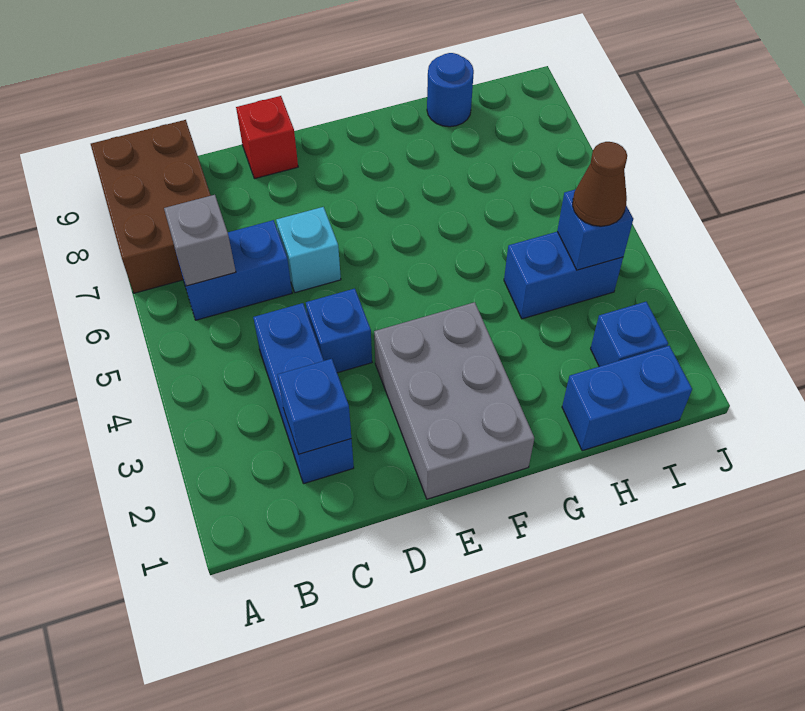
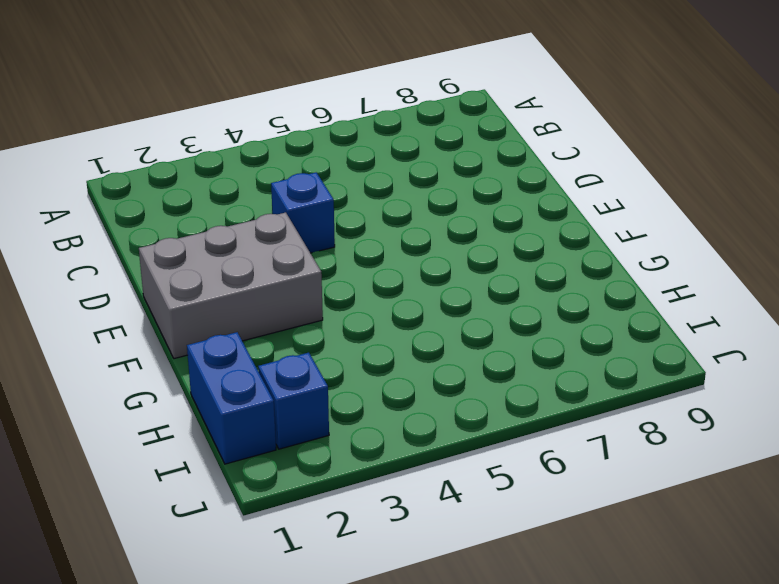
none -> brown 2x3 brick [91,120,211,293]
none -> blue 1x2 brick [178,220,292,320]
none -> blue 1x3 brick [253,303,354,484]

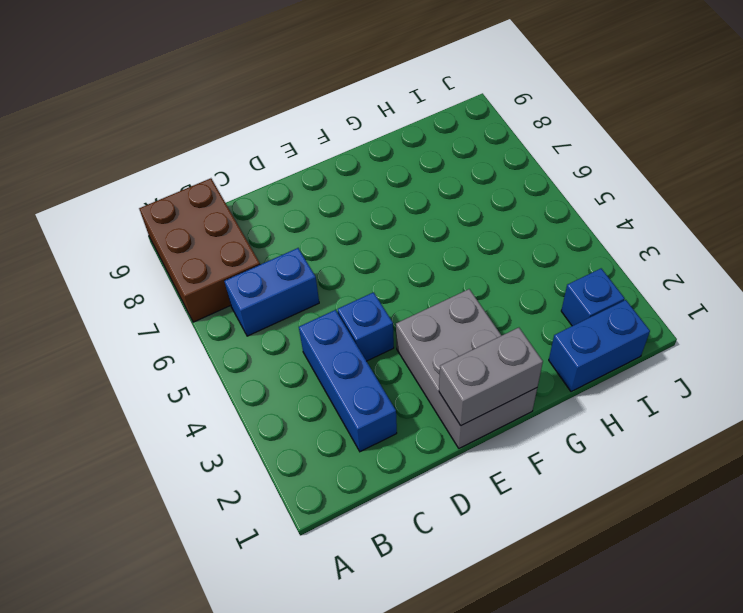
grey 1x2 brick [439,328,543,426] -> none
none -> cyan 1x1 brick [276,207,341,293]
none -> red 1x1 brick [236,96,298,179]
none -> blue 1x2 brick [504,232,623,319]

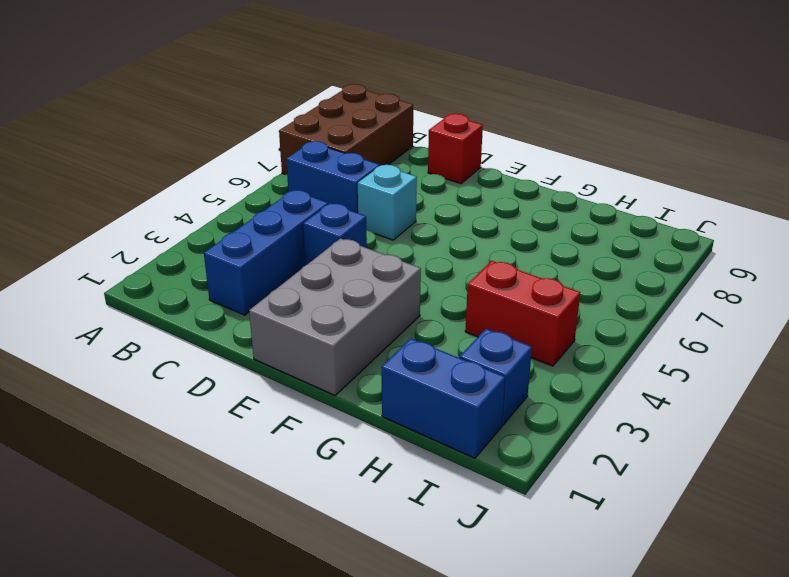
red 1x2 brick [465,261,580,366] -> blue 1x2 brick [504,232,623,319]
none -> blue 1x1 round brick [427,53,474,127]
none -> grey 1x1 brick [164,195,236,286]
none -> blue 1x1 brick [278,359,351,454]

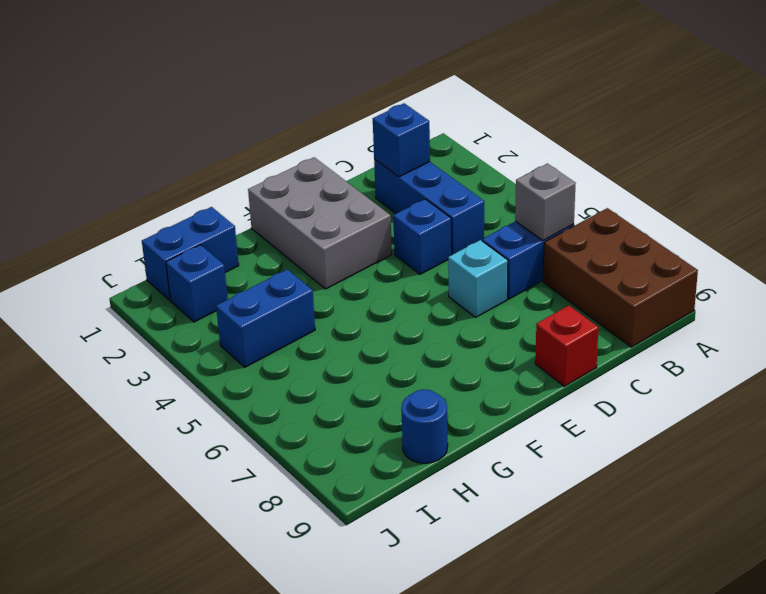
none -> blue 1x1 brick [557,190,633,270]
none -> brown 1x1 cone [573,142,627,226]

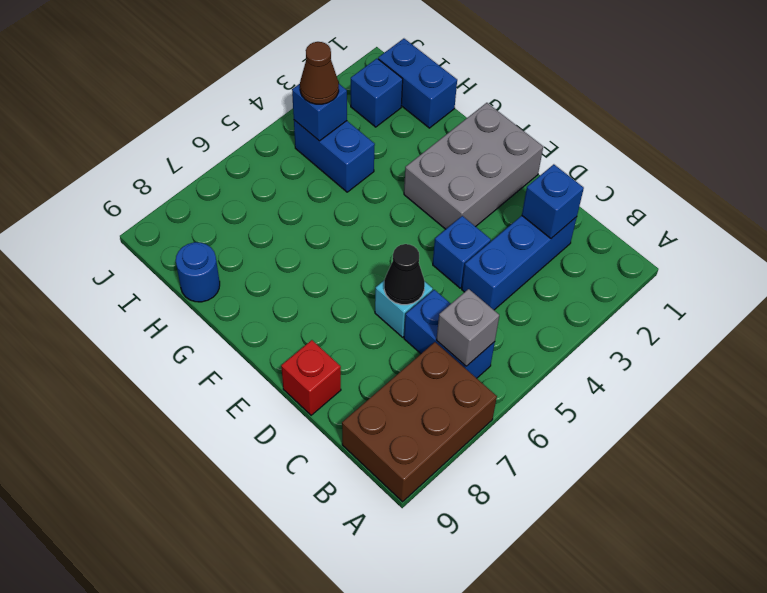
black 1x1 cone [384,244,425,305] -> none

